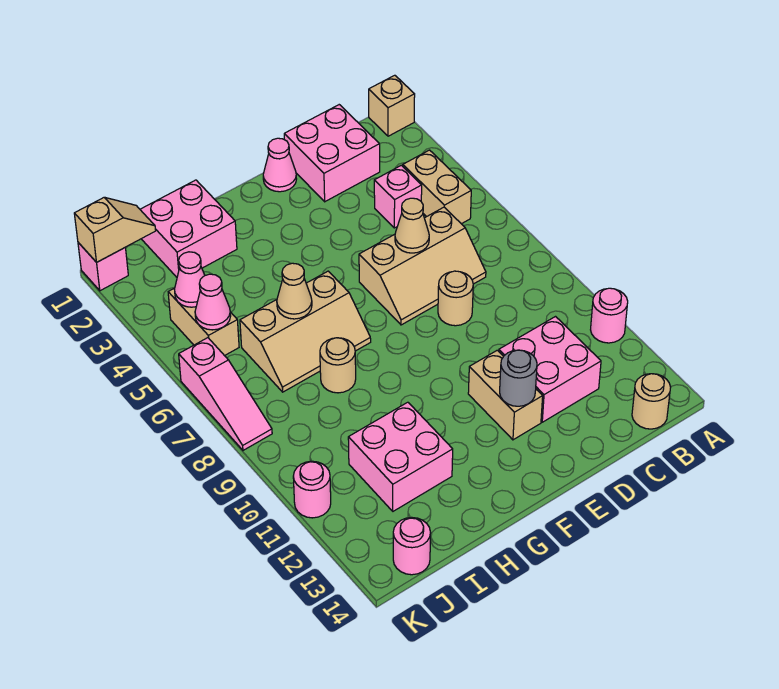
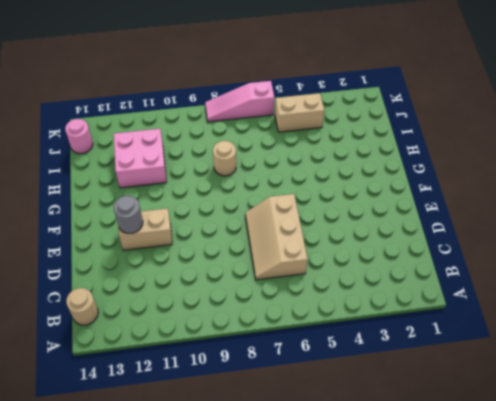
none -> tan 1x1 brick [369,75,415,136]
none -> pink 1x1 round brick [591,288,628,343]
none -> tan 1x2 brick [403,150,471,224]

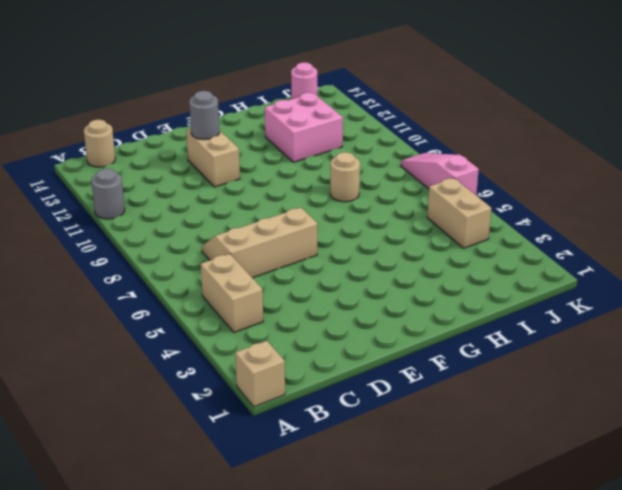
grey 1x1 round brick [91,169,125,219] -> pink 1x1 round brick [591,288,628,343]
none -> pink 2x2 brick [284,105,380,202]
none -> pink 1x1 brick [374,165,422,228]
none -> pink 2x2 brick [499,317,601,422]

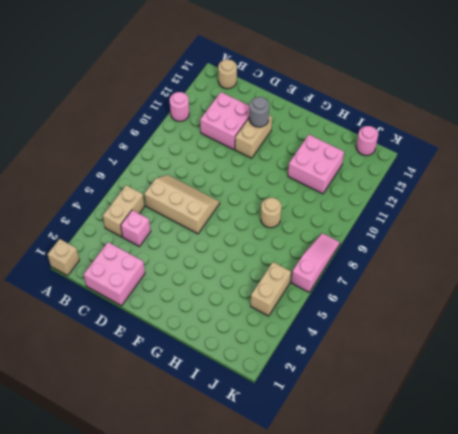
none -> tan 1x1 round brick [438,271,473,326]
none -> pink 1x1 cone [263,138,296,192]
none -> tan 2x3 slope [240,271,371,392]

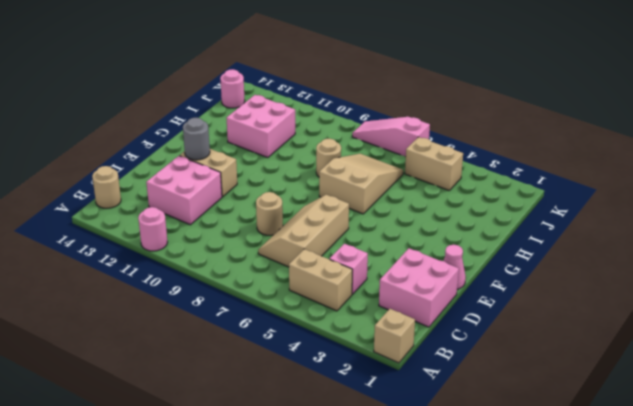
tan 2x3 slope [319,154,403,214] -> tan 2x3 slope turned to [240,271,371,392]
none -> pink 2x2 brick [140,180,237,277]
none -> pink 1x1 brick [78,243,128,291]
none -> pink 1x1 round brick [293,461,331,518]

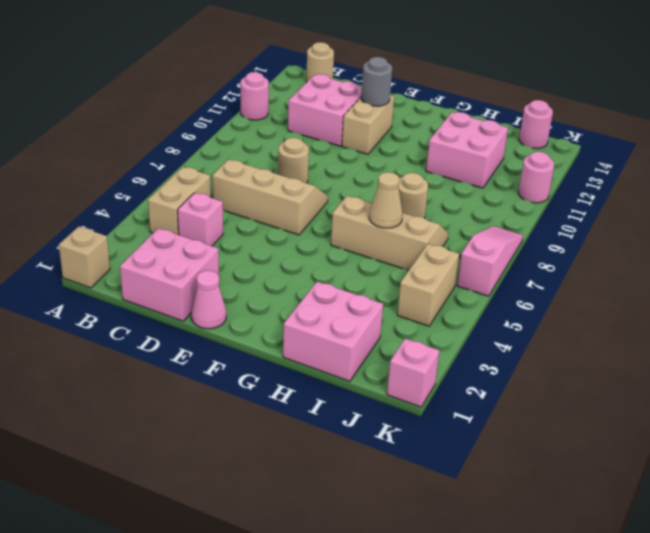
none -> tan 1x1 cone [395,198,429,253]
none -> tan 1x2 slope [74,197,156,262]
none -> pink 1x1 cone [175,252,205,307]

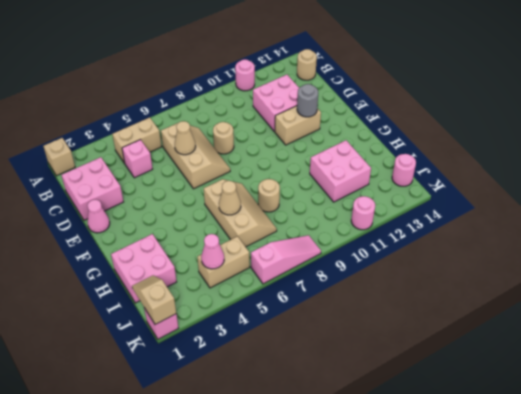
none -> pink 1x1 cone [195,274,231,330]

